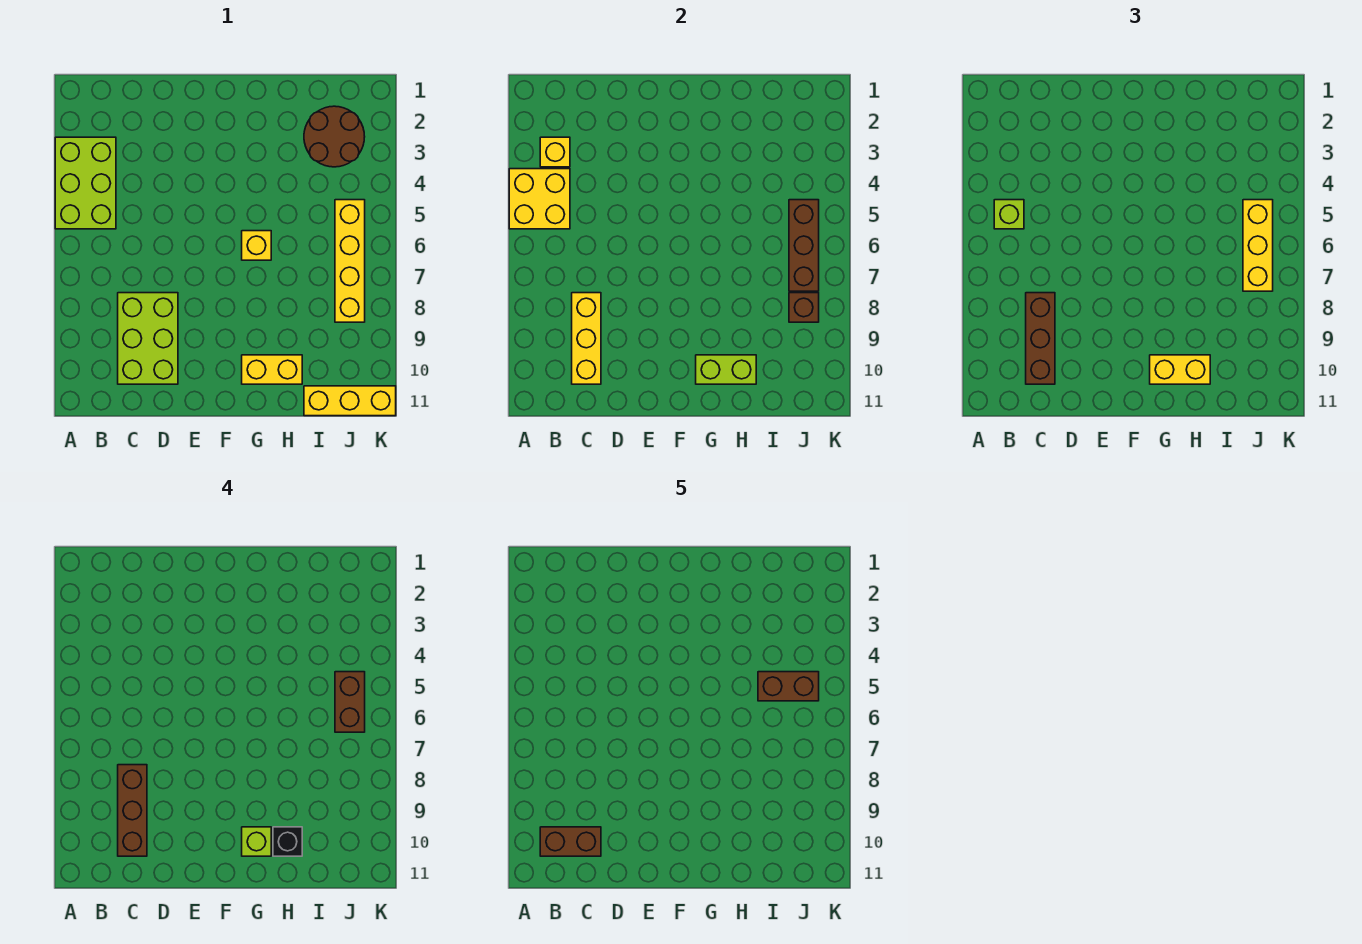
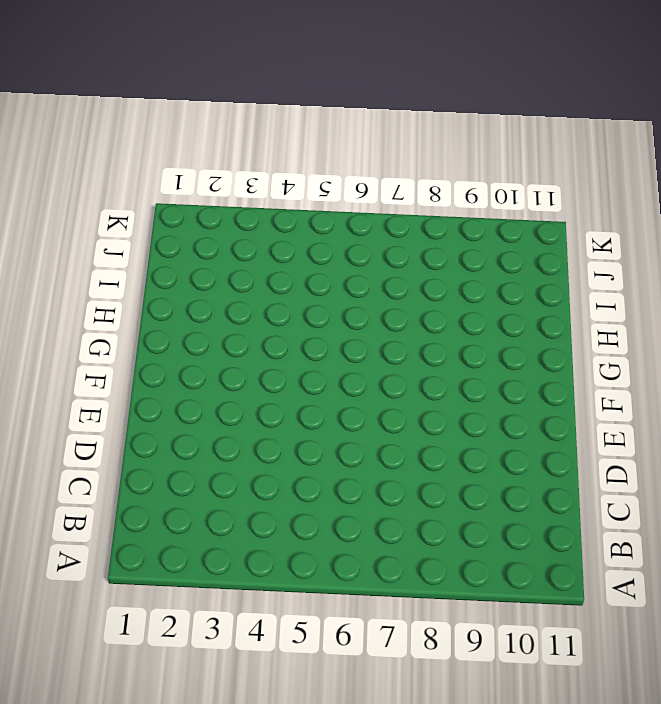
none -> lime 2x3 brick [55,137,116,229]
none -> lime 2x3 brick [118,293,178,384]
none -> yellow 1x1 brick [242,231,271,260]

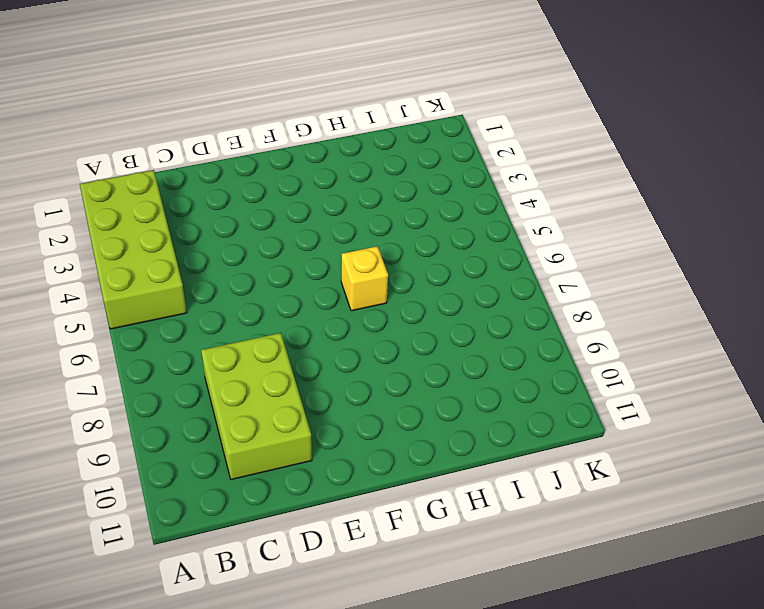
lime 2x4 brick [80,170,187,329] -> lime 2x3 brick [55,137,116,229]
none -> yellow 1x2 brick [242,355,302,384]
none -> brown 2x2 round brick [304,106,365,167]
none -> yellow 1x3 brick [304,386,396,416]

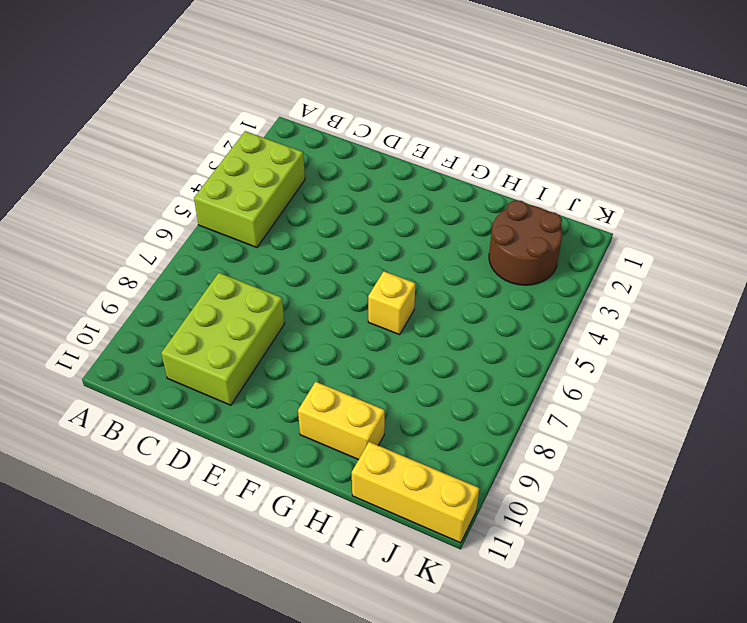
none -> yellow 1x4 brick [335,200,365,322]
none -> yellow 2x2 brick [509,169,570,229]
none -> yellow 1x1 brick [540,137,570,167]

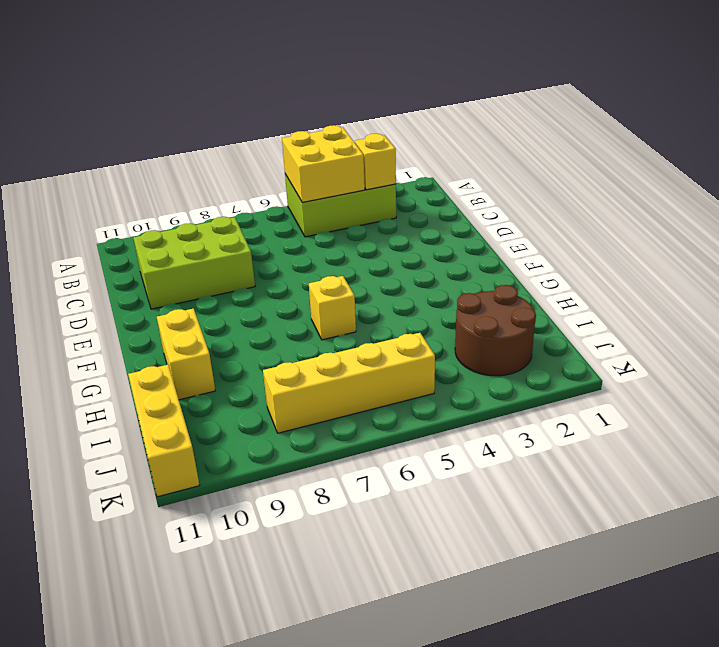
none -> yellow 1x3 brick [572,293,601,384]
none -> lime 1x2 brick [696,355,756,384]
none -> brown 1x3 brick [789,200,819,291]

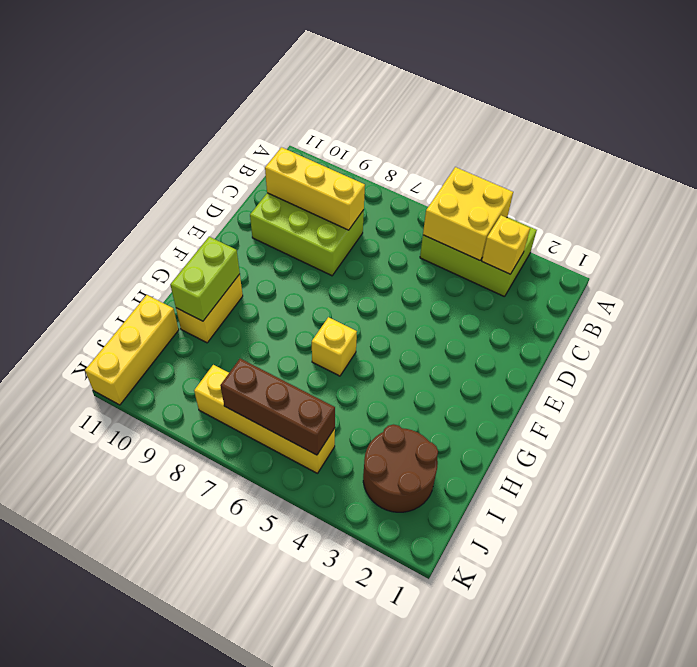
none -> brown 1x1 brick [789,293,819,322]
none -> lime 1x1 brick [994,200,1024,229]
none -> brown 1x3 brick [1026,293,1055,384]

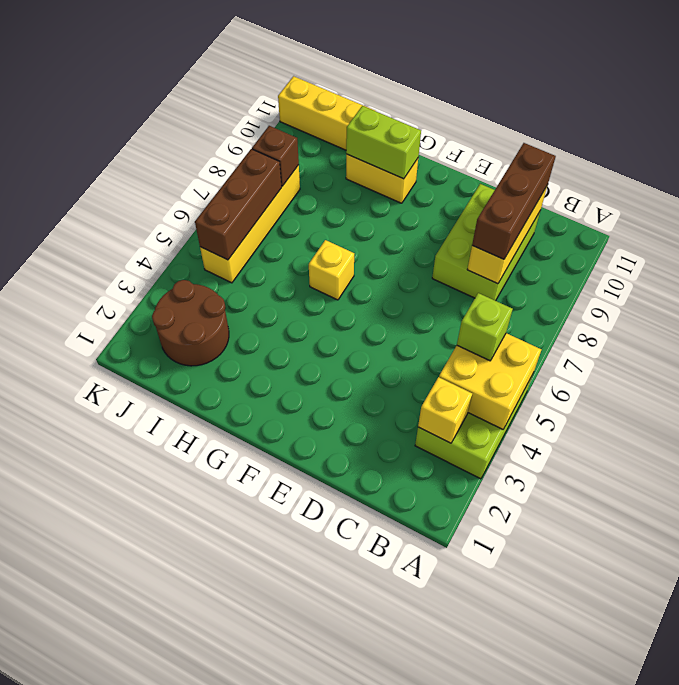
none -> yellow 1x2 brick [1150,355,1210,384]
none -> yellow 1x3 brick [1243,200,1273,291]
none -> brown 1x3 brick [118,765,147,856]

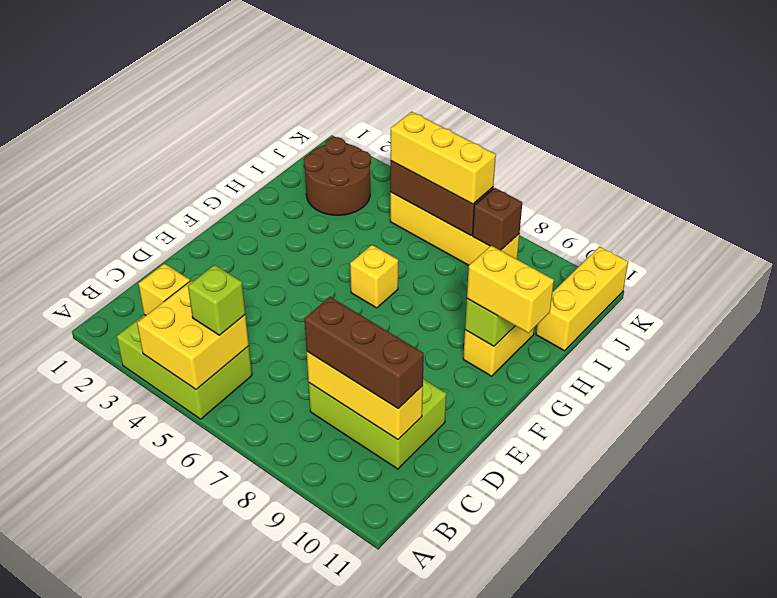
yellow 1x2 brick [467,246,554,333] -> yellow 1x2 brick turned to [1150,355,1210,384]
none -> brown 1x3 brick [118,765,147,856]
none -> lime 1x1 brick [242,827,271,856]
none -> black 1x1 brick [273,827,302,856]

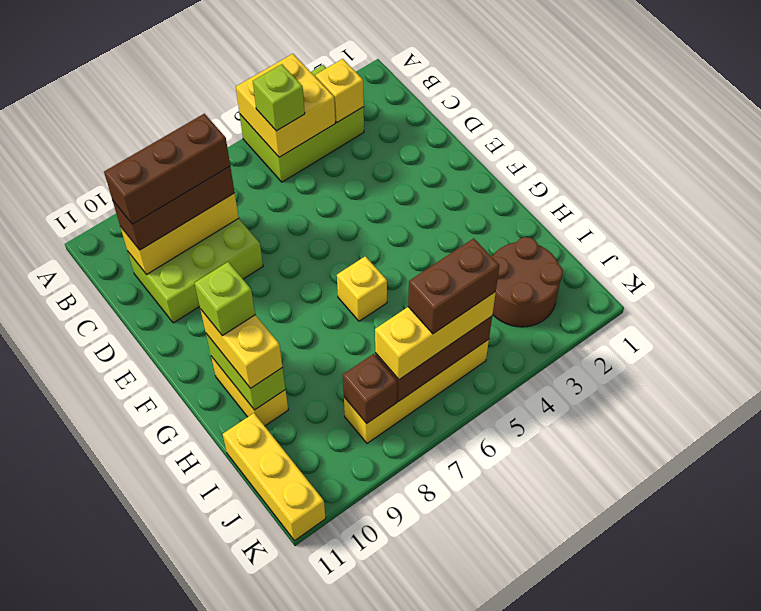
none -> black 1x1 brick [273,827,302,856]
none -> brown 1x2 brick [540,827,601,856]
none -> brown 1x2 brick [758,672,819,701]

